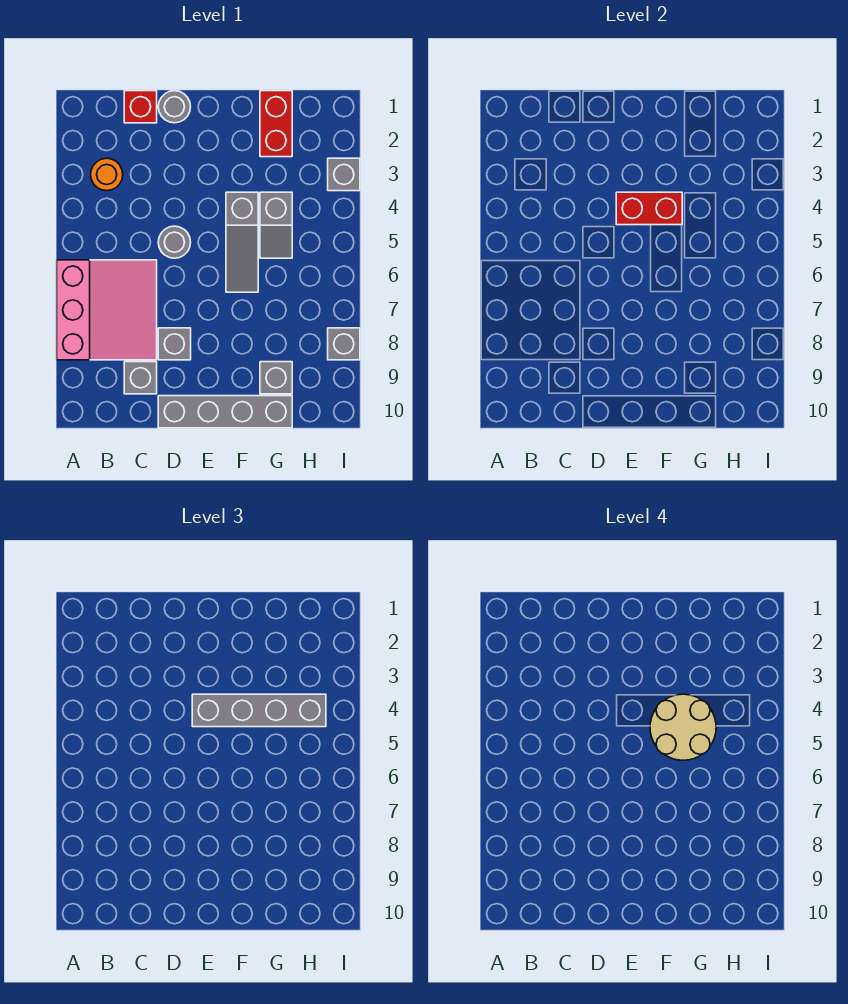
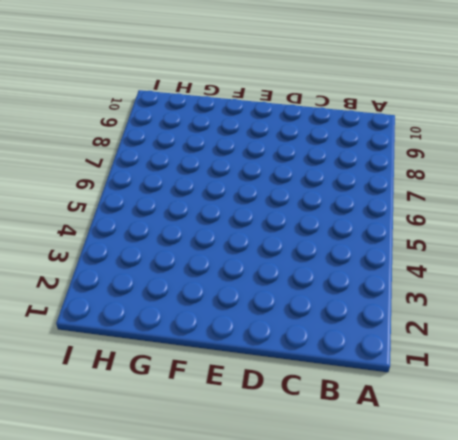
none -> pink 3x3 slope [57,260,157,360]
none -> orange 1x1 round brick [91,158,123,191]
none -> red 1x1 brick [124,91,157,123]

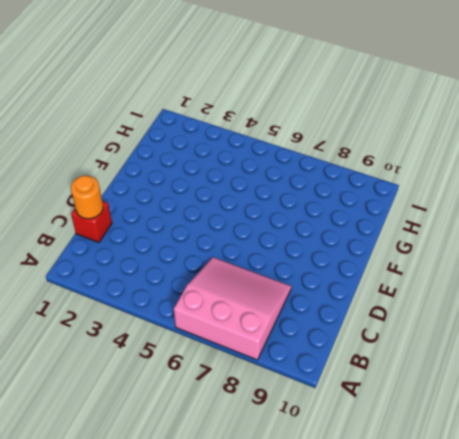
orange 1x1 round brick [71,176,103,219] -> orange 1x1 round brick moved to [91,158,123,191]
none -> grey 1x1 brick [124,362,157,394]
none -> grey 1x1 round brick [158,91,191,123]
none -> grey 1x1 round brick [158,226,191,258]

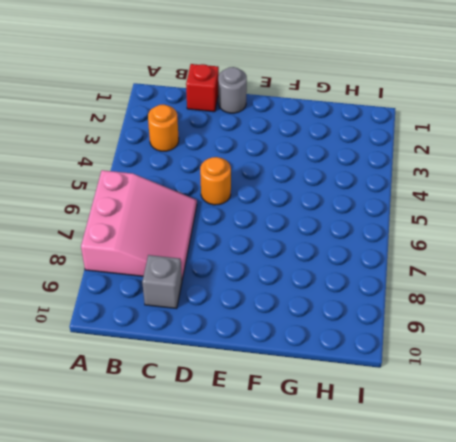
orange 1x1 round brick [200,157,231,205] -> grey 1x1 round brick [158,226,191,258]
none -> grey 1x1 brick [158,328,191,360]
none -> grey 1x4 brick [158,396,292,428]
none -> grey 1x3 slope [226,192,258,292]

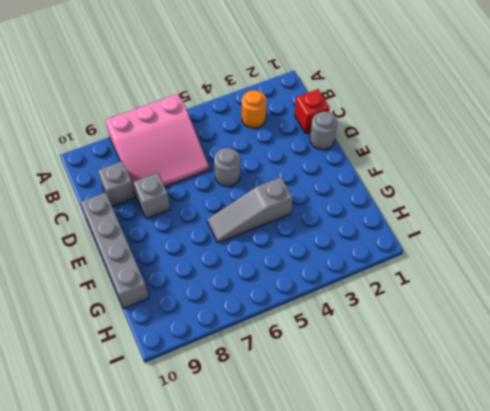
none -> red 1x2 brick [260,91,292,157]
none -> grey 1x2 slope [260,192,292,258]
none -> grey 1x1 brick [260,362,292,394]

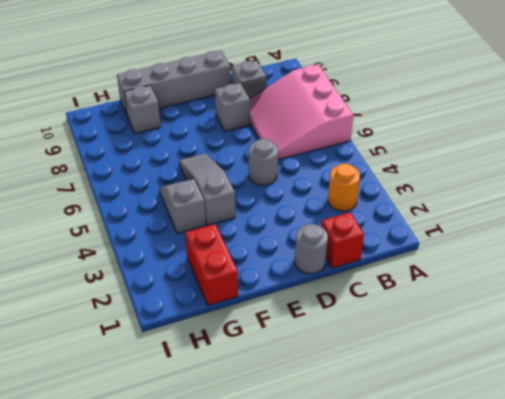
none -> grey 1x1 brick [328,158,360,191]
none -> grey 1x1 brick [328,328,360,360]
none -> red 1x2 brick [616,192,682,225]

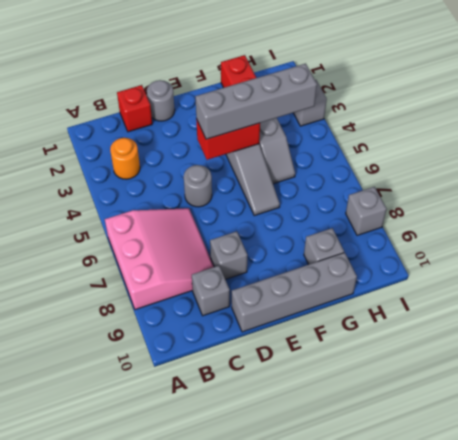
none -> tan 2x2 round brick [650,694,716,760]

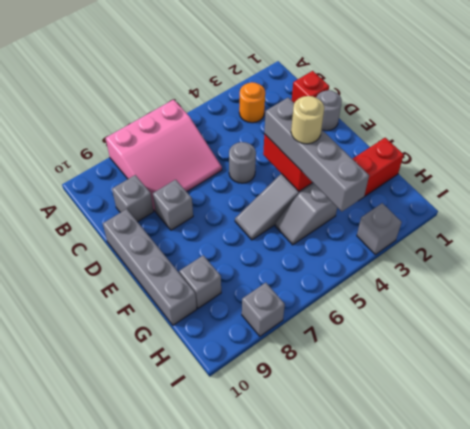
tan 1x1 round brick [291,96,324,144] -> tan 2x2 round brick [650,694,716,760]

